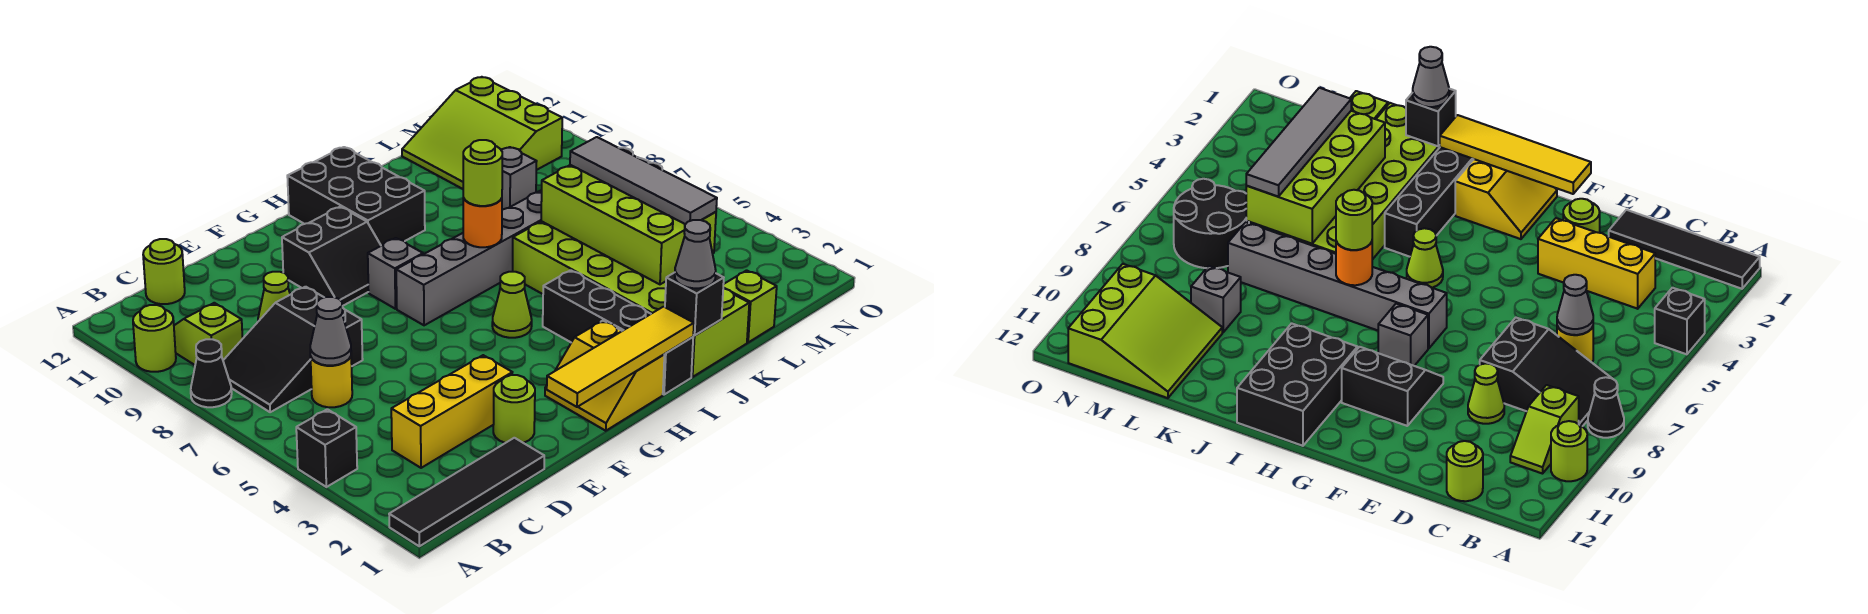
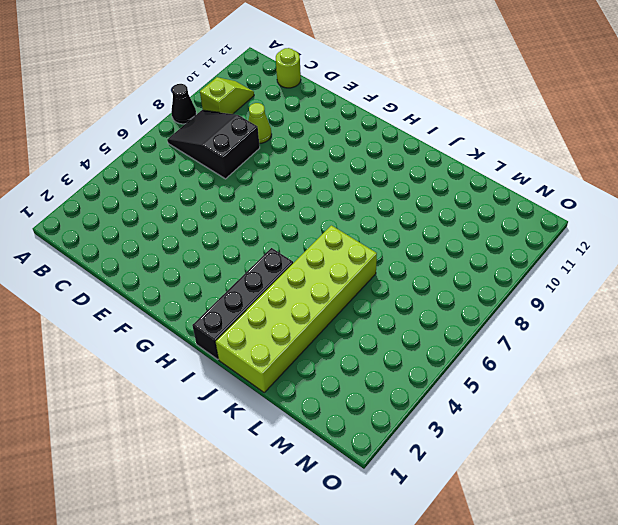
none -> black 1x4 tile [389,438,544,546]
none -> black 1x1 brick [296,409,357,487]
none -> lime 1x1 round brick [133,305,176,372]
none -> yellow 1x3 brick [391,355,512,468]

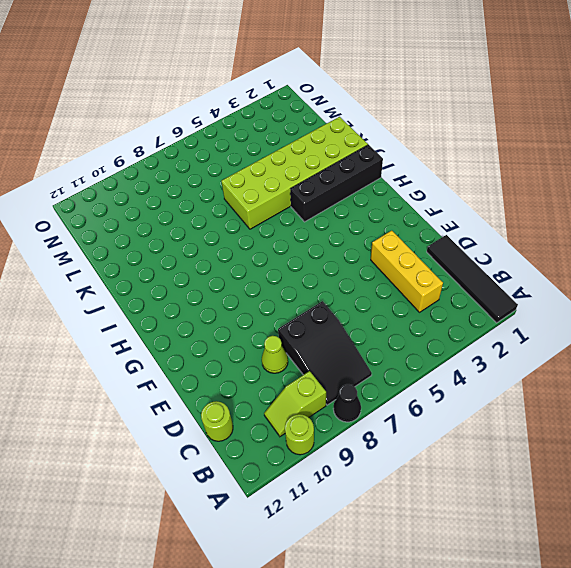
none -> black 1x1 brick [296,409,357,487]
none -> yellow 1x1 round brick [310,356,352,407]
none -> lime 1x1 round brick [493,375,535,443]
none -> black 2x2 slope [282,207,381,306]

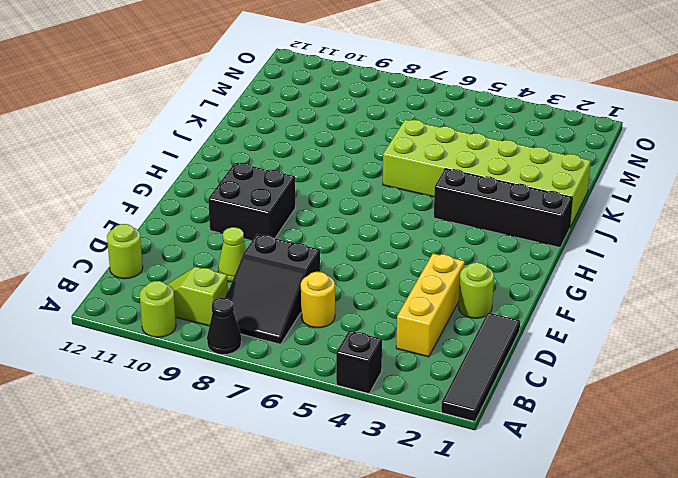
black 2x2 brick [208,162,295,241] -> black 2x2 slope [282,207,381,306]
none -> yellow 2x2 slope [545,321,664,431]
none -> grey 1x6 brick [396,190,542,325]
none -> grey 1x1 brick [368,238,423,309]
none -> lime 1x1 cone [492,272,532,338]

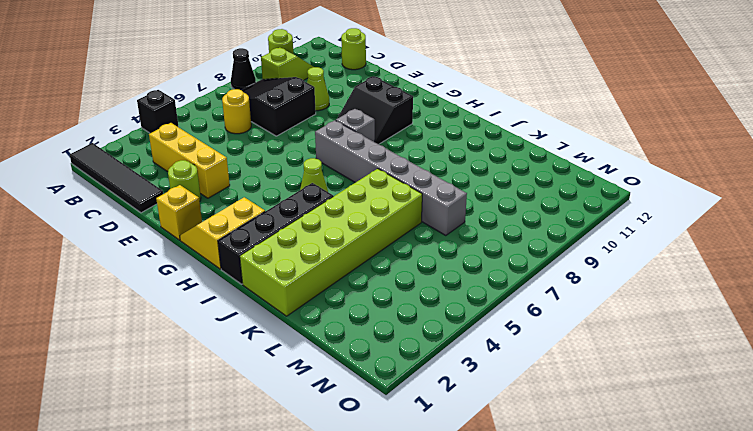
yellow 1x1 brick [156,185,202,240] -> none
none -> black 2x3 brick [287,147,425,246]
none -> lime 1x1 brick [723,270,777,342]
none -> grey 1x1 brick [501,147,537,210]
none -> lime 3x3 slope [402,77,562,189]

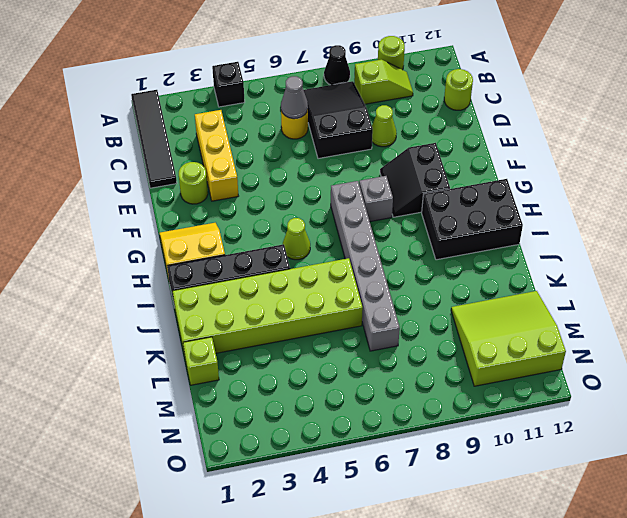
none -> grey 1x1 brick [501,147,537,210]
none -> black 2x2 round brick [1174,179,1249,268]
none -> yellow 1x4 tile [547,307,694,407]
none -> orange 1x1 round brick [463,198,502,247]

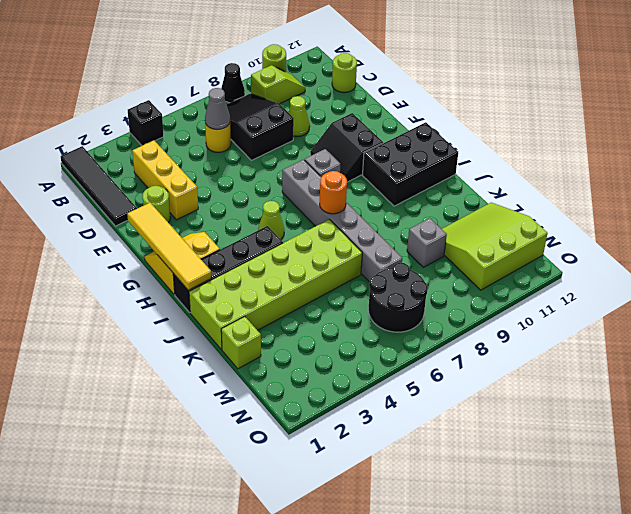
none -> black 1x1 brick [665,273,724,335]
none -> lime 2x4 brick [541,165,716,284]
none -> lime 1x1 round brick [463,140,502,206]
none -> grey 1x1 cone [675,220,716,288]

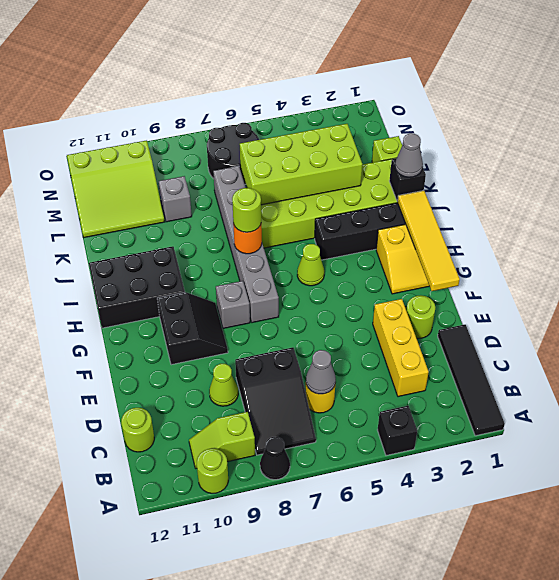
none -> grey 1x4 tile [570,137,717,224]

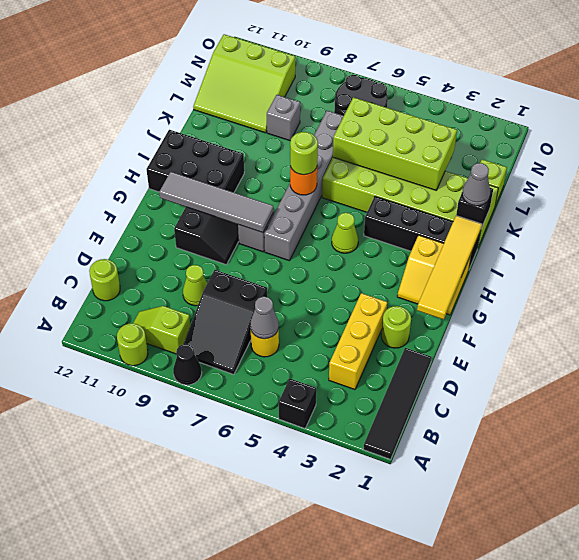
grey 1x4 tile [159,172,274,233] -> grey 1x4 tile moved to [570,137,717,224]

